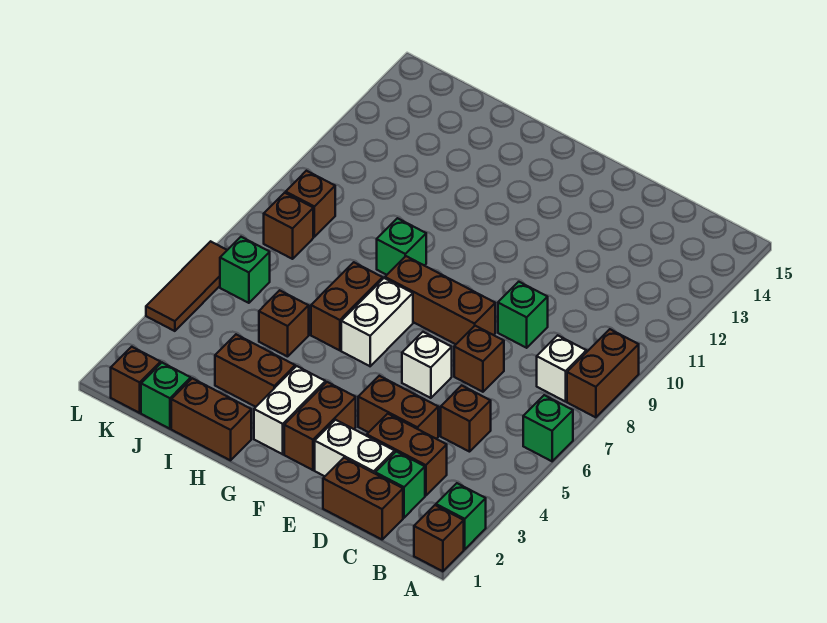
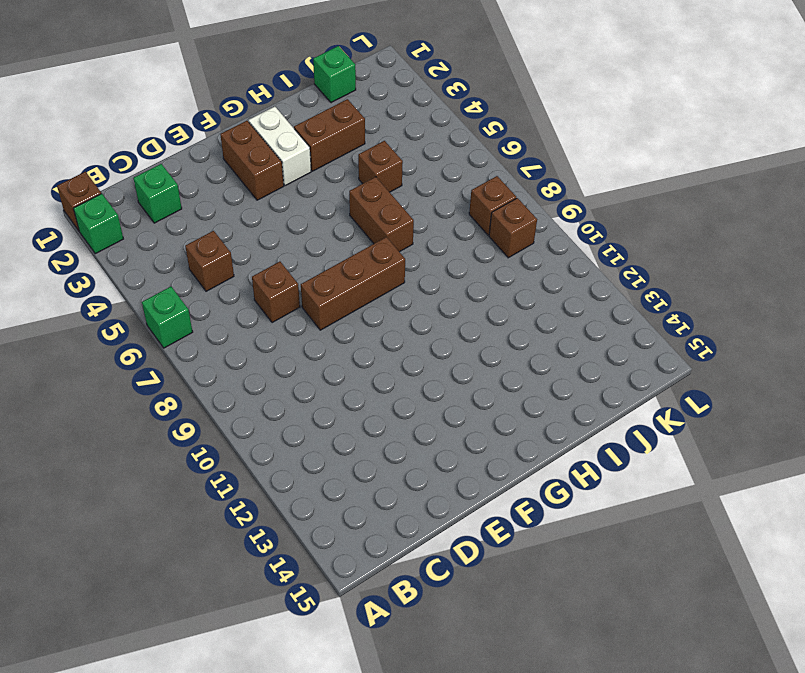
none -> brown 1x2 brick [567,329,639,417]
none -> white 1x1 brick [537,335,586,402]
none -> brown 1x2 brick [323,458,403,539]

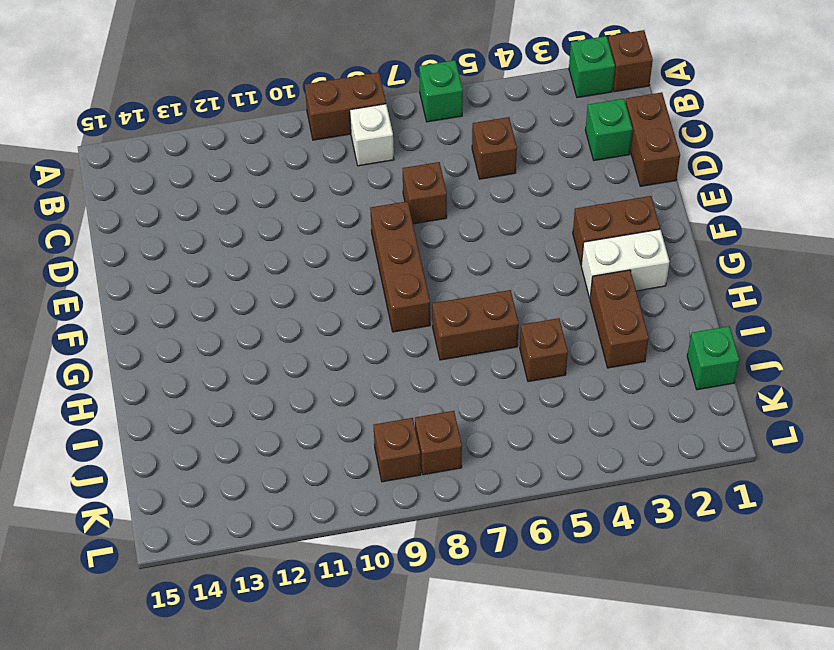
none -> brown 1x2 brick [367,414,447,496]
none -> white 1x2 brick [315,420,395,476]
none -> brown 1x2 brick [358,376,438,439]

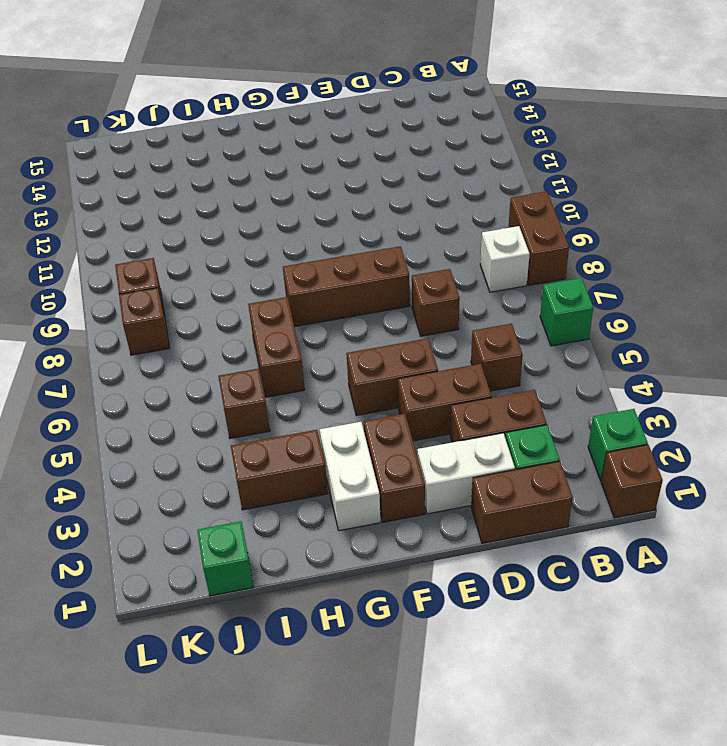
brown 1x2 brick [346,338,438,416] -> brown 1x2 brick moved to [171,378,251,460]
none -> green 1x1 brick [498,282,548,348]
none -> white 1x1 brick [402,332,452,398]
none -> white 1x2 brick [341,278,413,366]

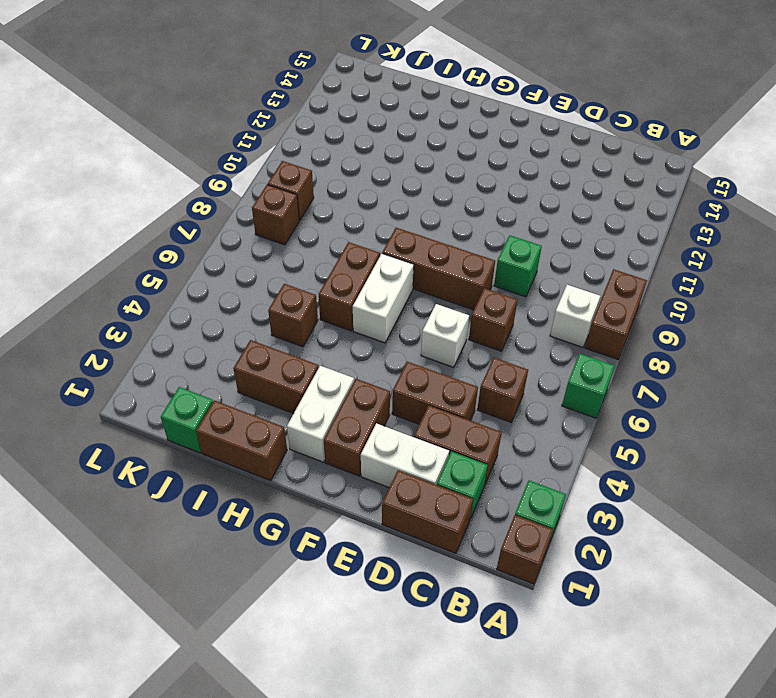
none -> green 1x1 brick [377,218,426,275]
none -> brown 1x1 brick [111,347,160,413]
none -> green 1x1 brick [220,237,270,303]

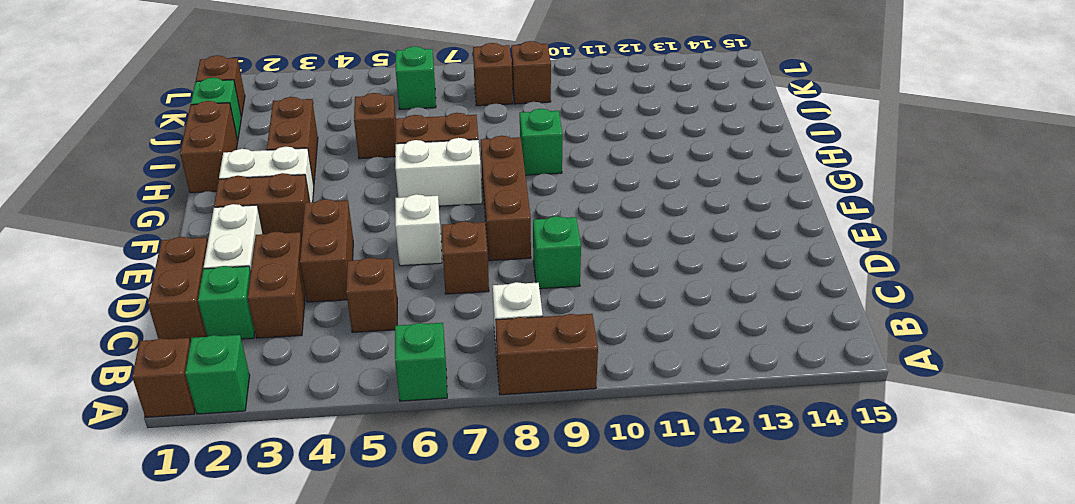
none -> brown 1x3 tile [146,241,227,331]

